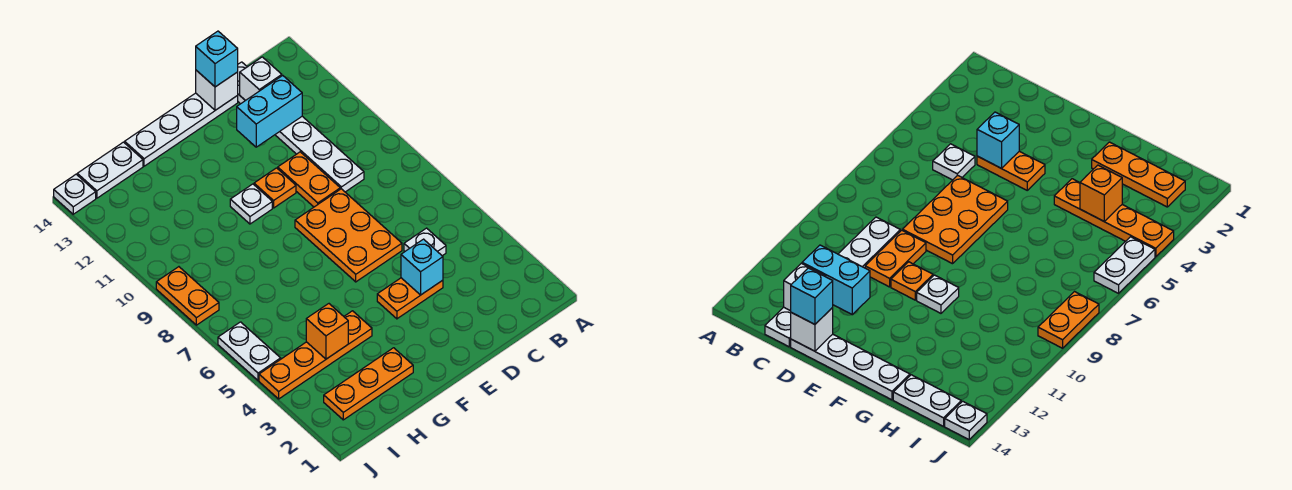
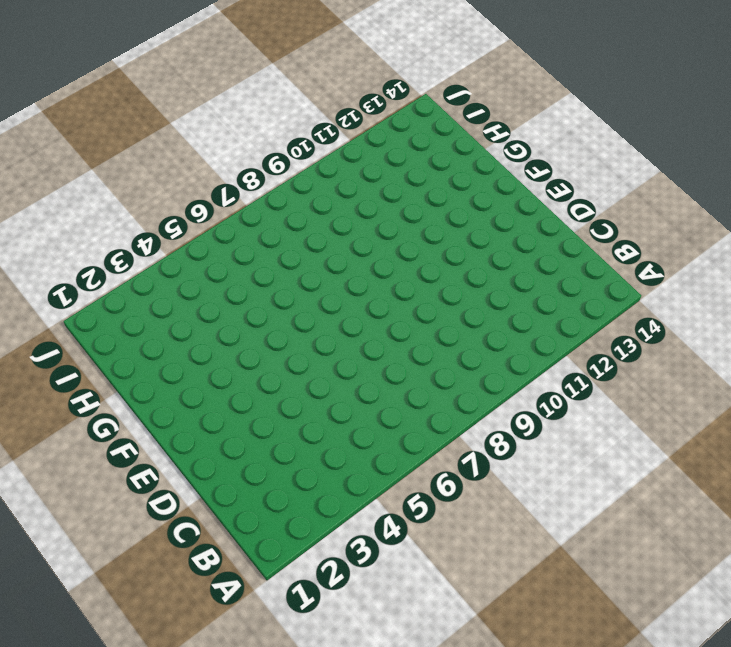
none -> white 1x1 plate [404,228,446,256]
none -> white 1x6 plate [237,62,364,192]
none -> orange 1x2 plate [377,278,443,319]

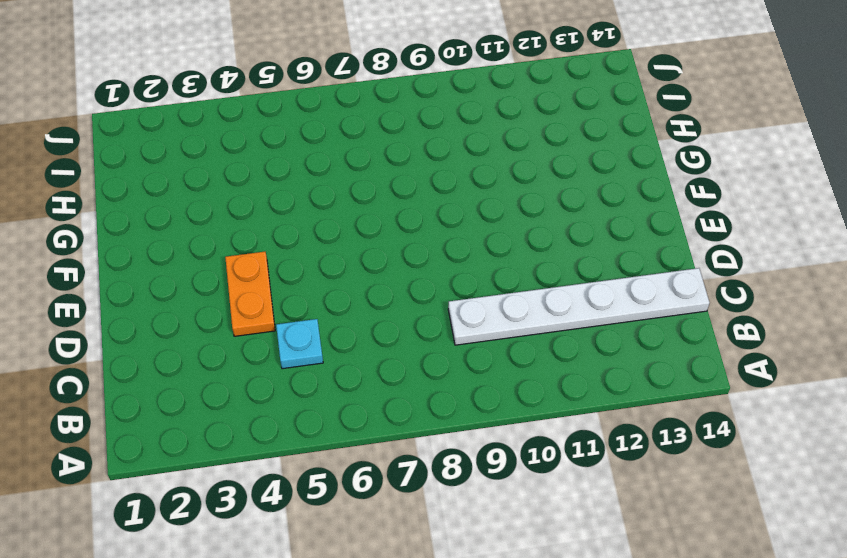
cyan 1x1 plate [276,319,323,369] -> white 1x1 plate [404,228,446,256]
none -> orange 2x3 plate [295,189,402,282]
none -> orange 1x2 plate [278,152,340,207]
none -> white 1x4 plate [125,93,238,166]

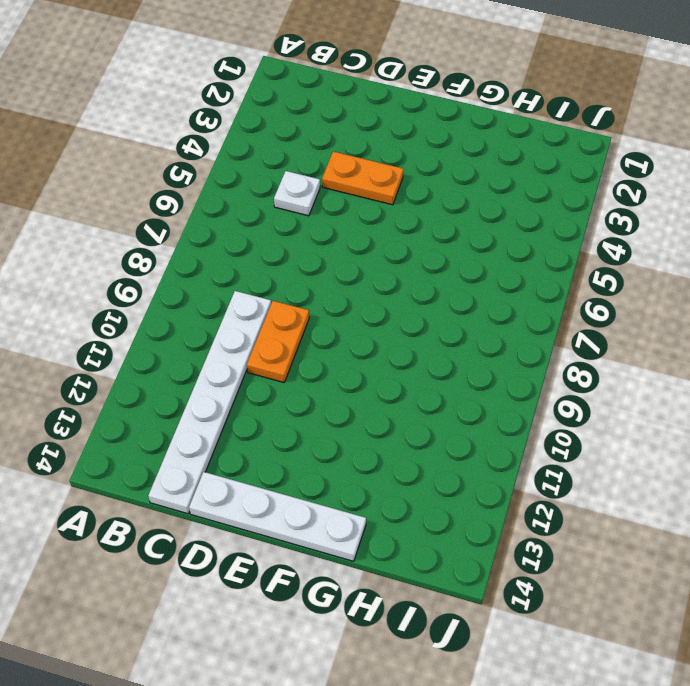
none -> orange 2x3 plate [295,189,402,282]
none -> orange 1x1 plate [254,168,296,208]
none -> white 1x1 plate [230,184,272,224]

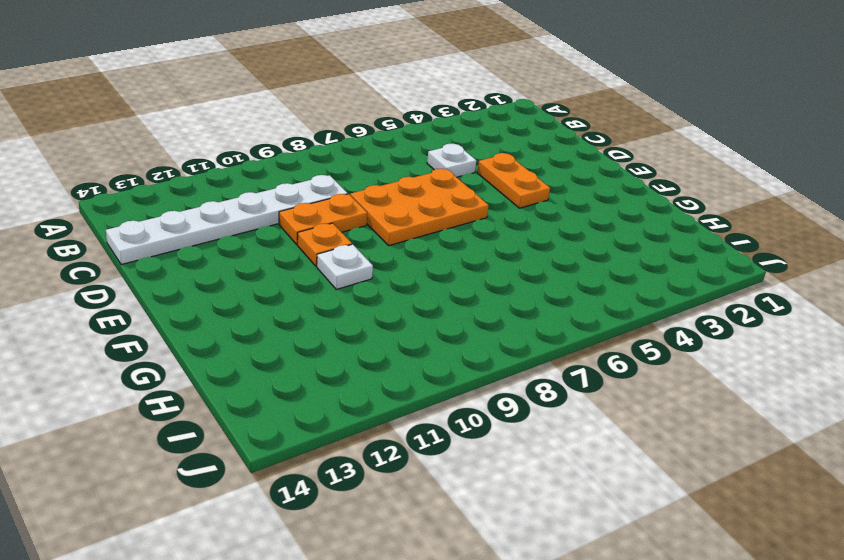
none -> white 1x4 plate [125,93,238,166]
none -> orange 1x3 plate [324,348,413,420]
none -> orange 1x4 plate [259,311,372,399]

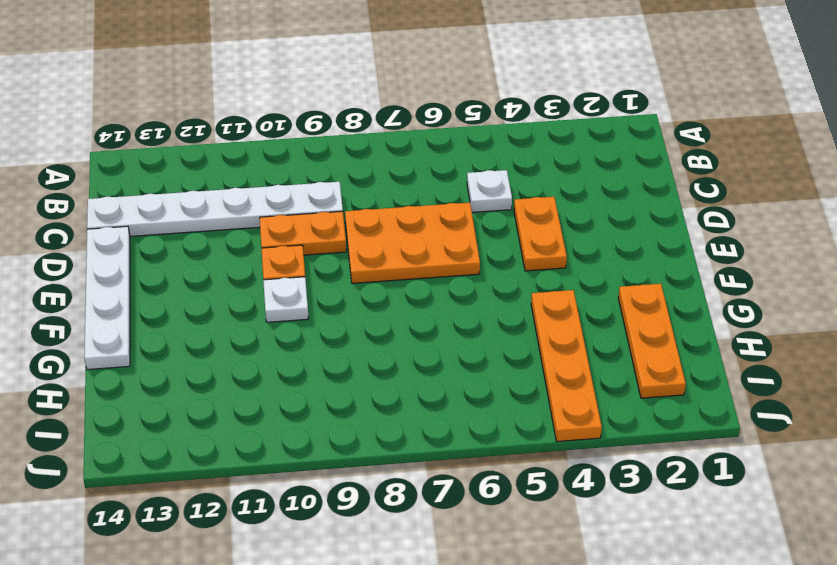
none -> white 1x2 plate [77,142,143,198]
none -> white 1x2 plate [218,322,281,380]
none -> orange 1x2 plate [156,267,219,325]

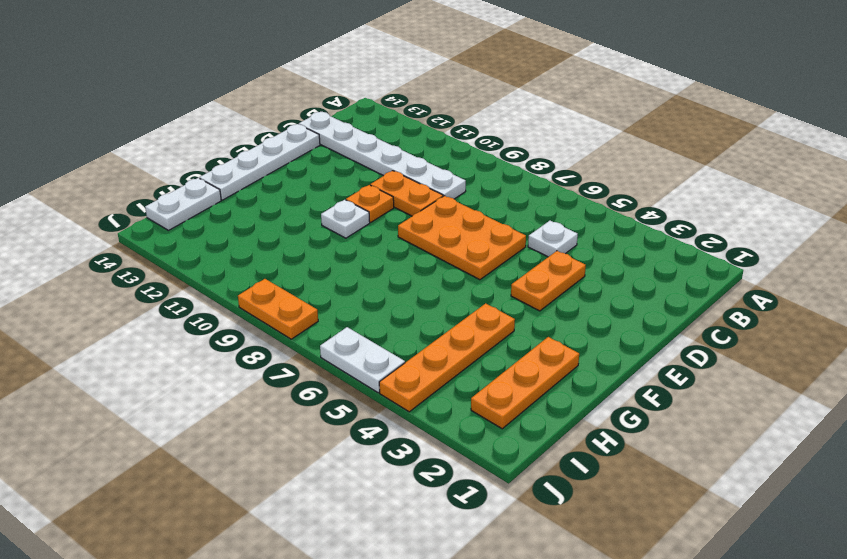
none -> white 1x1 plate [54,174,96,214]
none -> cyan 1x2 brick [237,76,302,147]
none -> white 1x1 brick [240,57,282,101]

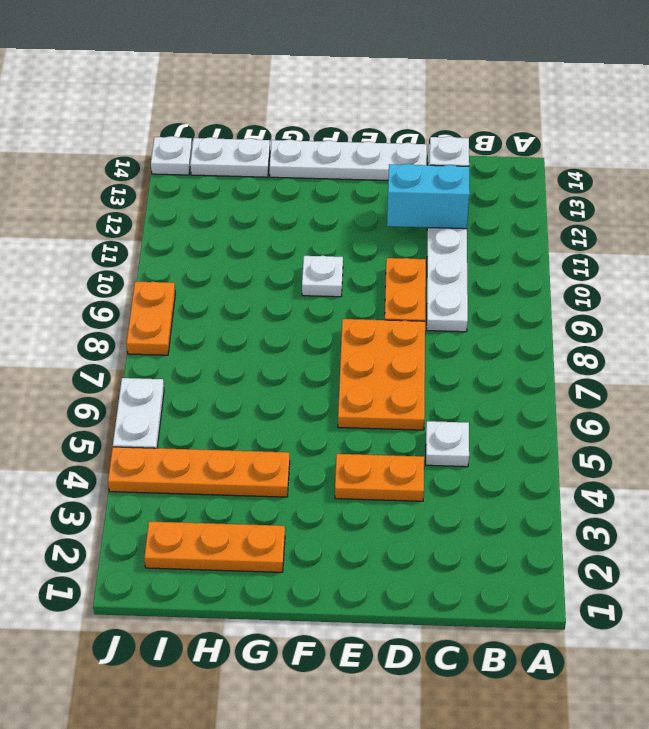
none -> orange 1x1 plate [254,168,296,208]
none -> cyan 1x1 brick [401,239,443,295]
none -> white 1x1 brick [196,70,238,110]

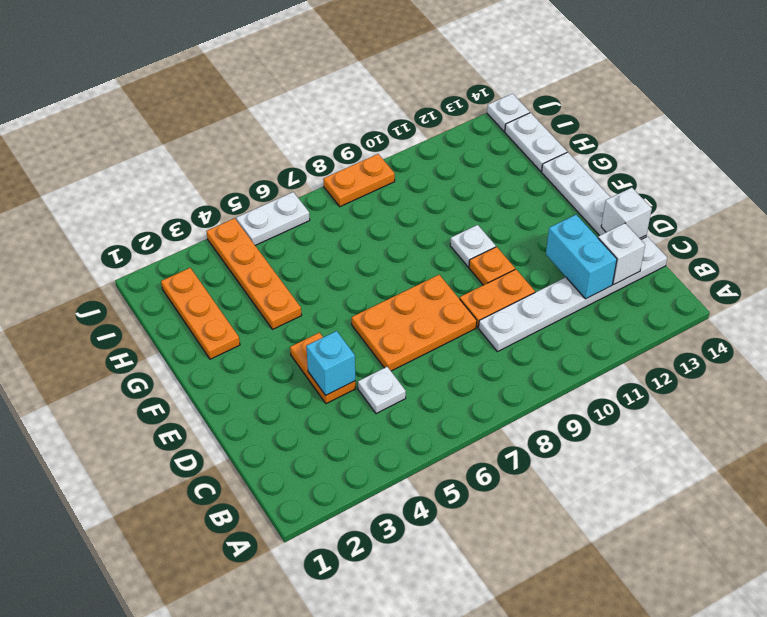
none -> orange 1x1 brick [306,304,348,359]
none -> cyan 1x1 brick [196,31,238,87]

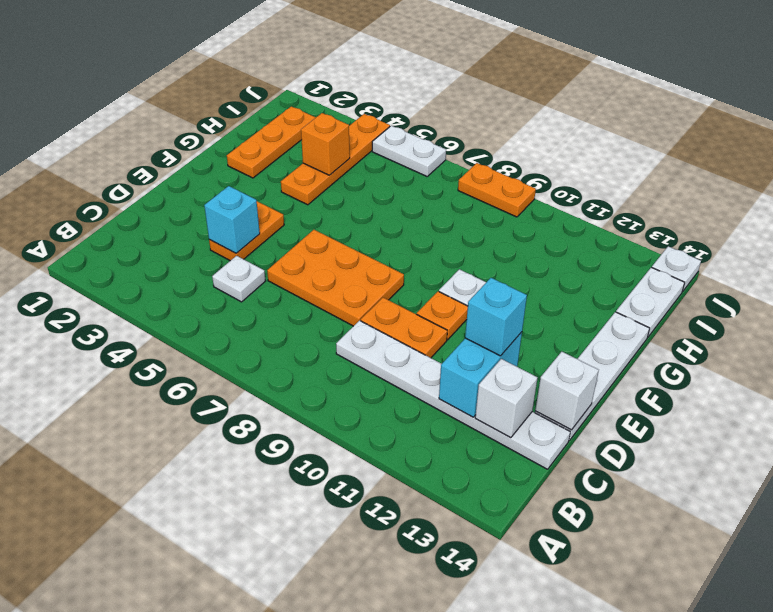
cyan 1x1 brick [465,278,527,356] -> cyan 1x1 brick moved to [196,31,238,87]

